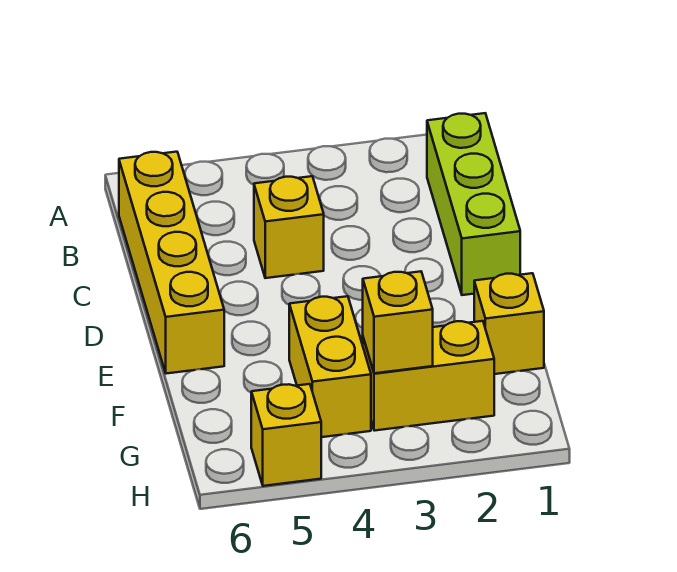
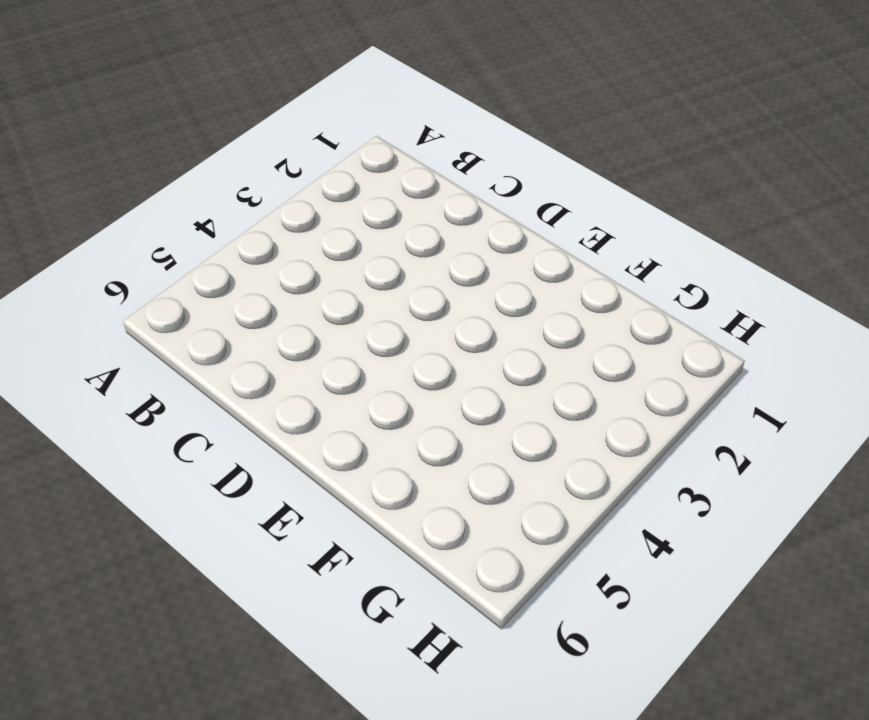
none -> lime 1x3 brick [427,113,520,295]
none -> yellow 1x4 brick [119,152,224,374]

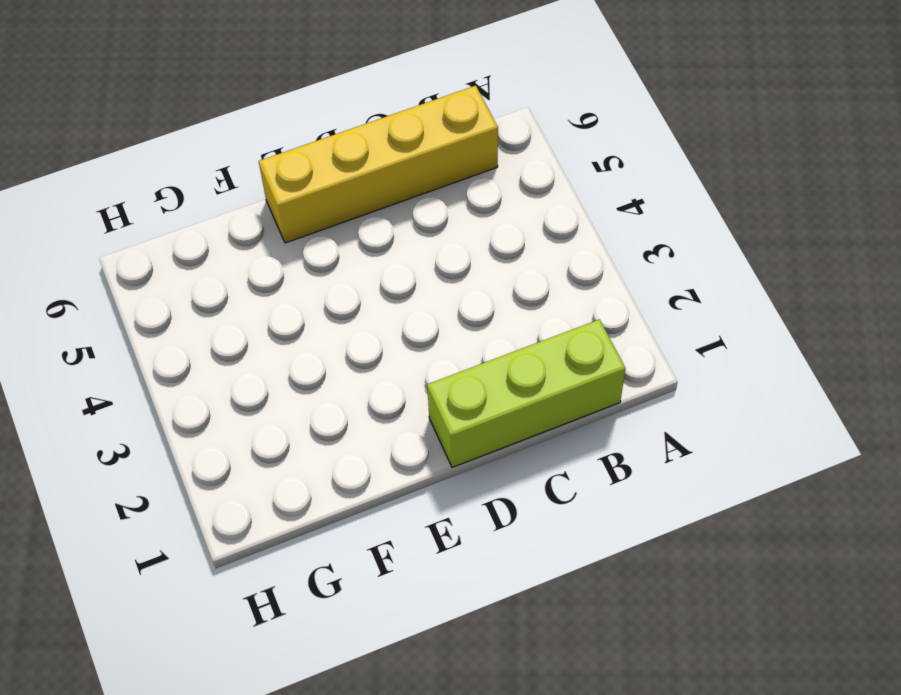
none -> yellow 1x1 brick [254,176,324,278]
none -> yellow 1x1 brick [474,273,544,374]

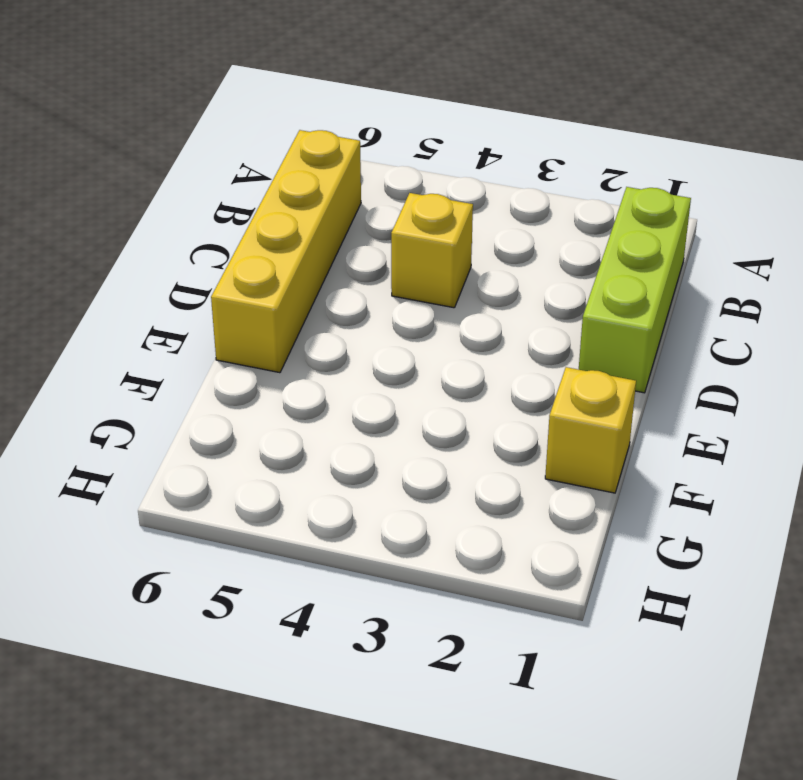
none -> yellow 1x2 brick [289,296,371,437]
none -> yellow 1x2 brick [363,321,494,431]

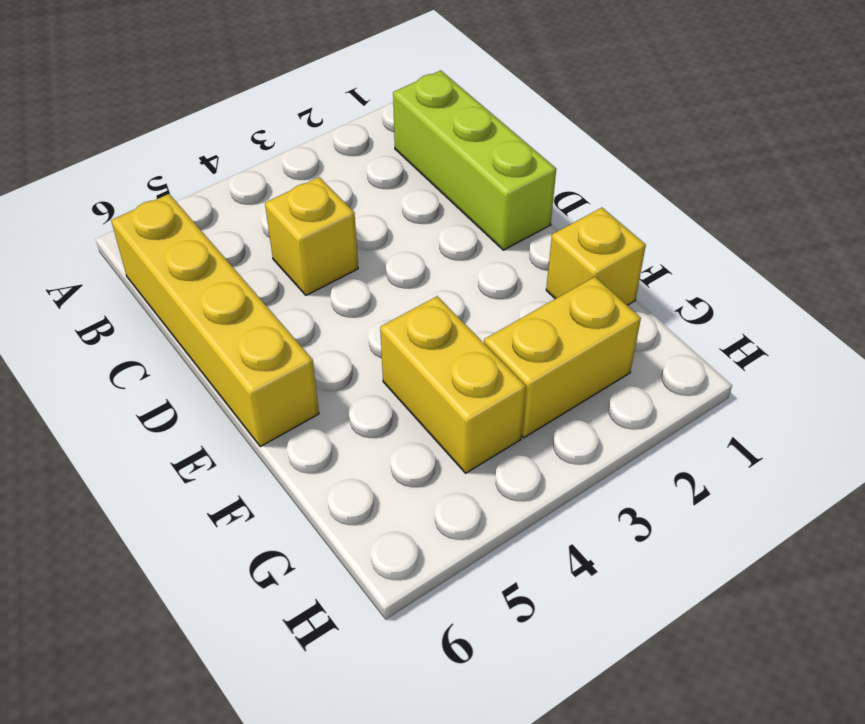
none -> yellow 1x1 brick [251,384,321,486]
none -> yellow 1x1 brick [363,271,433,373]

